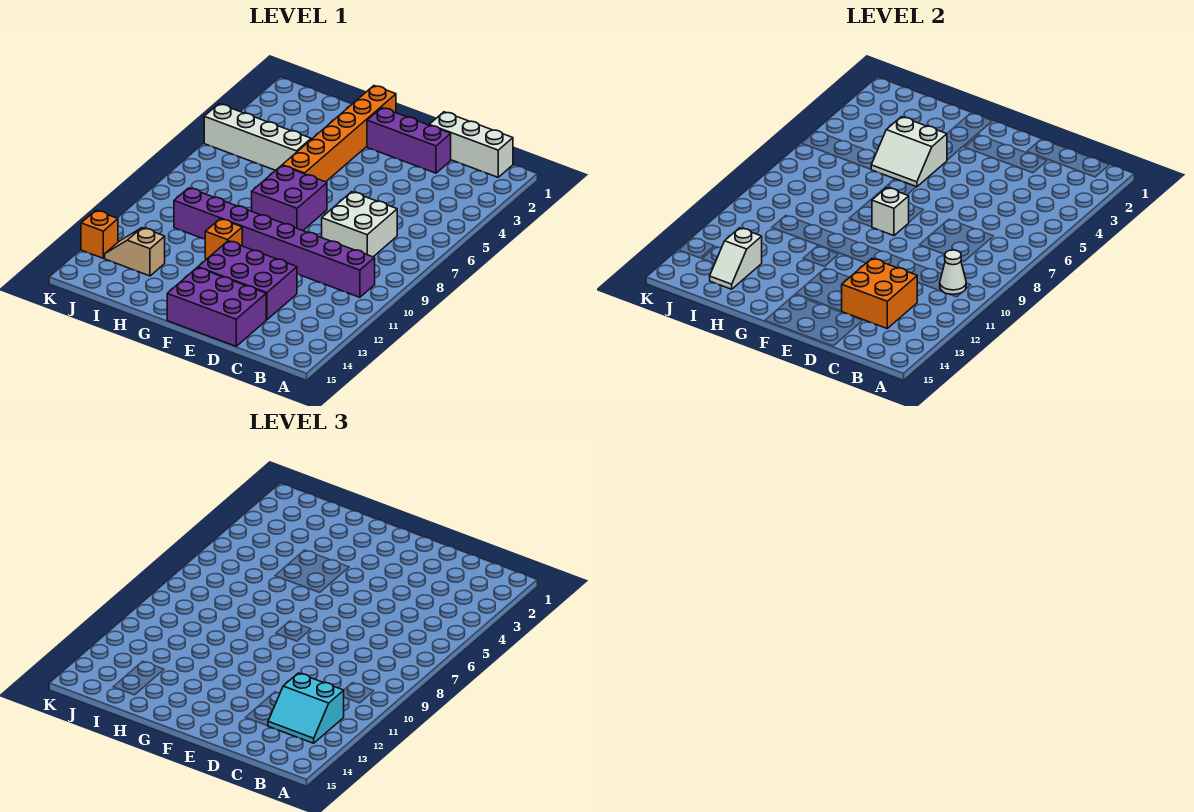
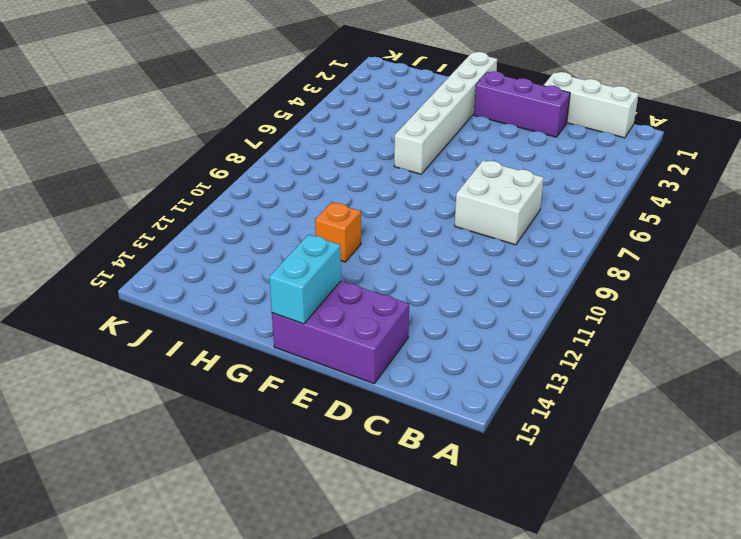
cyan 1x2 brick [269,235,341,324] -> none
white 1x6 brick [394,52,497,174] -> orange 1x6 brick [282,86,396,182]
none -> purple 1x8 brick [174,188,375,297]
none -> purple 2x3 brick [198,241,297,320]
none -> purple 2x2 brick [252,165,327,231]

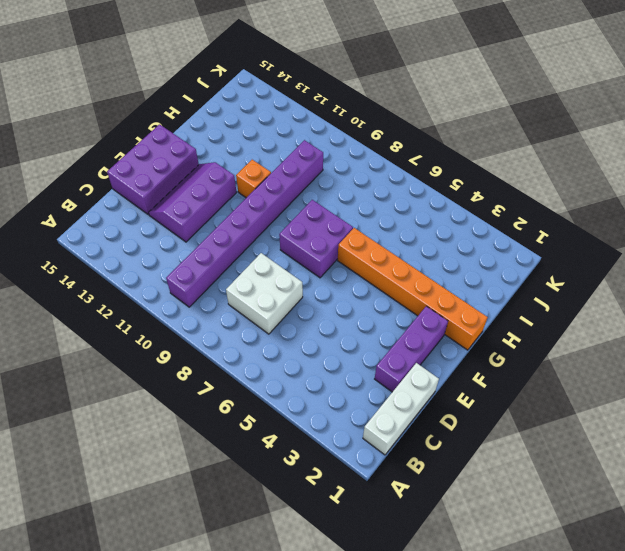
purple 2x3 slope [148,162,236,242] -> purple 2x3 brick [198,241,297,320]
none -> white 1x4 brick [204,104,311,170]
none -> tan 1x2 slope [105,228,165,276]
none -> orange 1x1 brick [81,211,118,258]

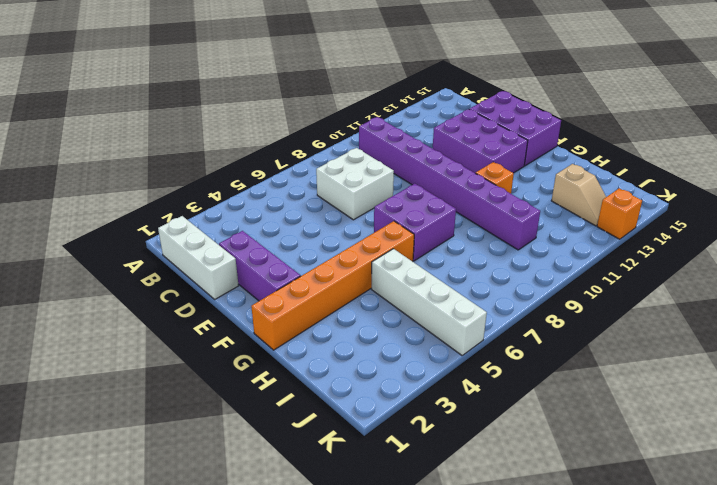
none -> white 1x1 cone [940,250,966,294]
none -> orange 2x2 brick [842,259,918,328]
none -> white 1x1 brick [872,188,909,236]

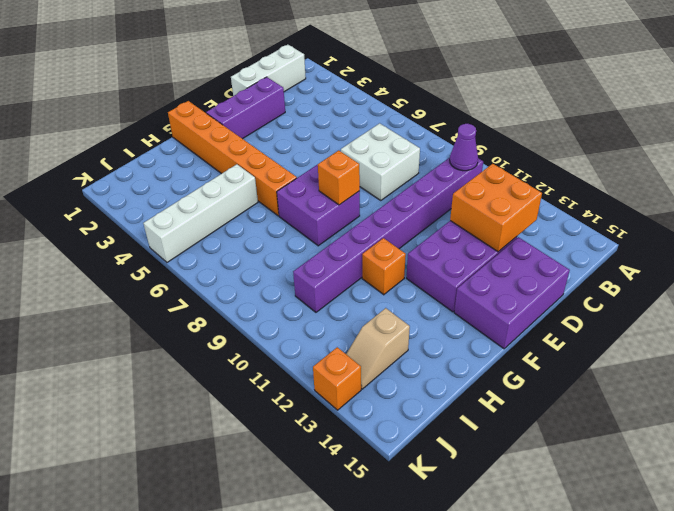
purple 1x1 cone [450,124,478,171] -> white 1x1 cone [940,250,966,294]
orange 1x1 brick [318,150,360,205] -> white 1x1 brick [872,188,909,236]
none -> white 2x2 slope [871,117,947,187]
none -> white 1x2 slope [710,228,762,289]
none -> cyan 2x2 slope [268,673,344,743]

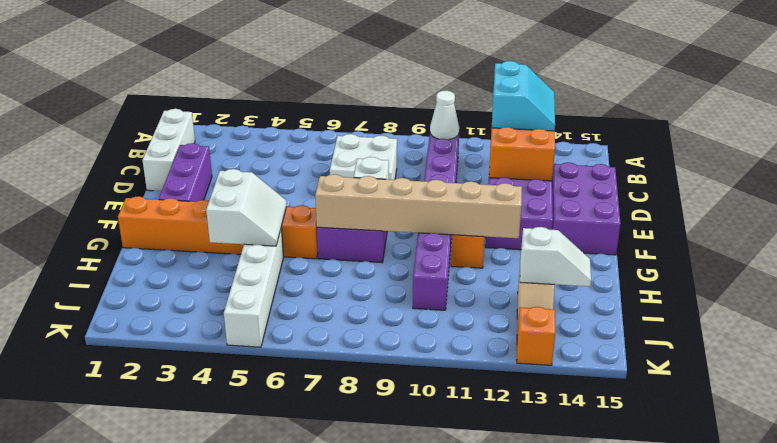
tan 1x6 brick [315,174,522,238] -> none

